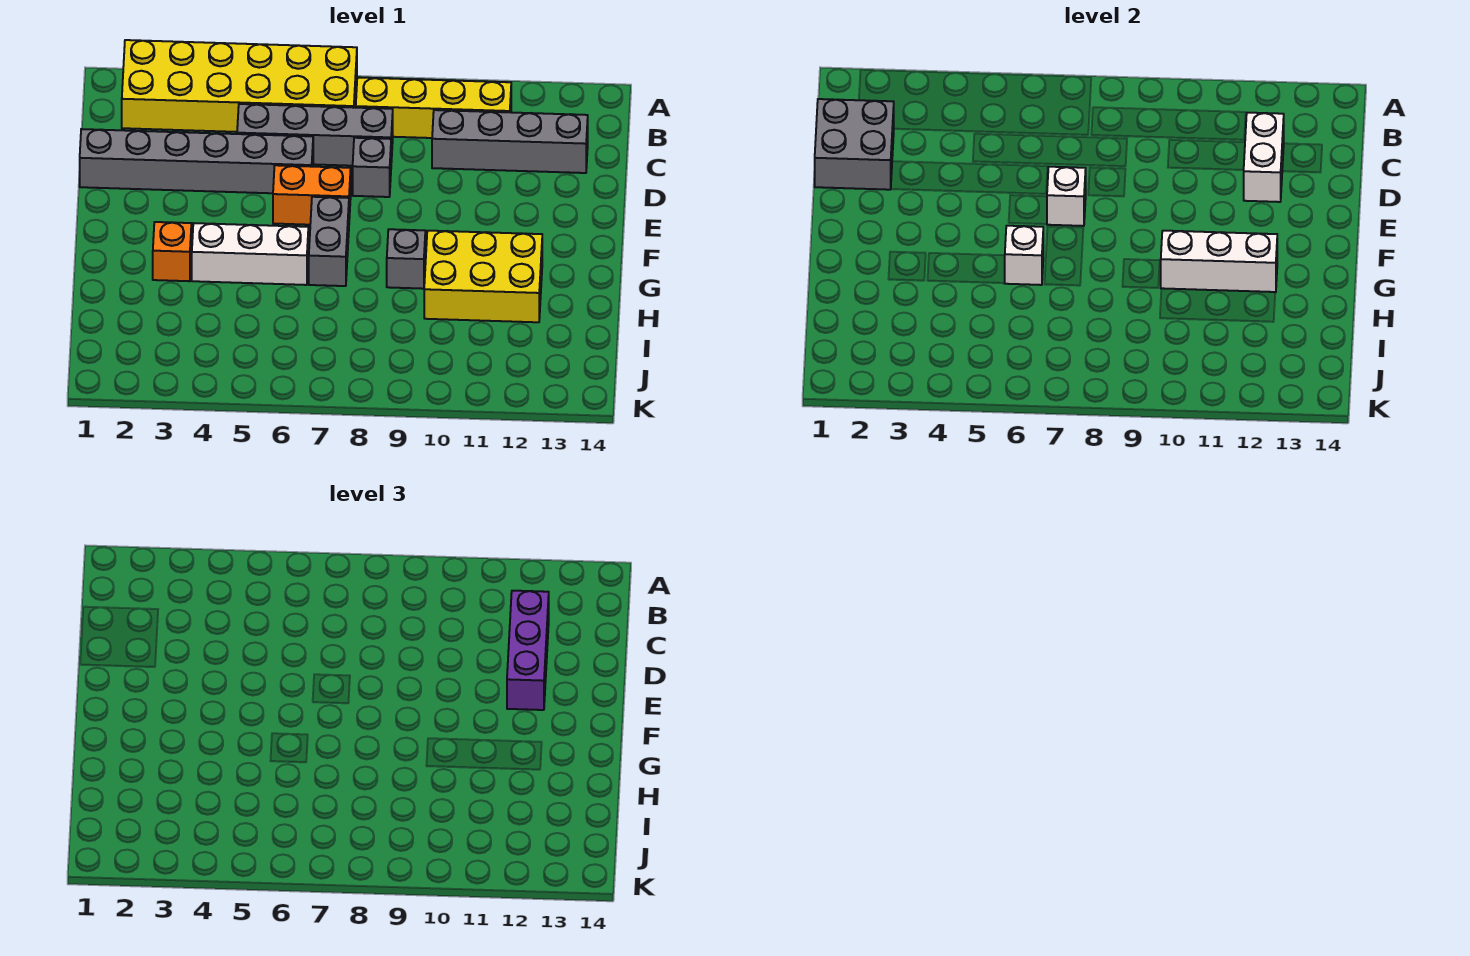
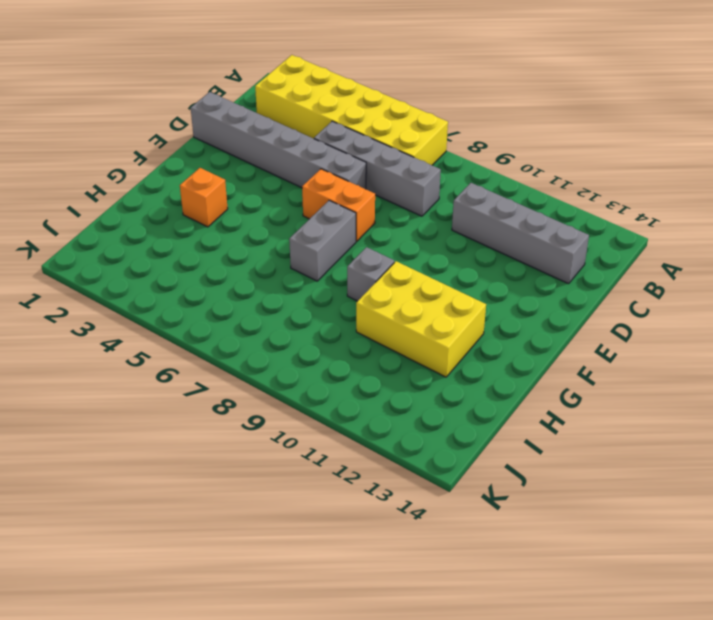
none -> yellow 1x4 brick [356,78,511,138]
none -> grey 1x1 brick [353,138,391,197]
none -> white 1x3 brick [192,223,308,285]

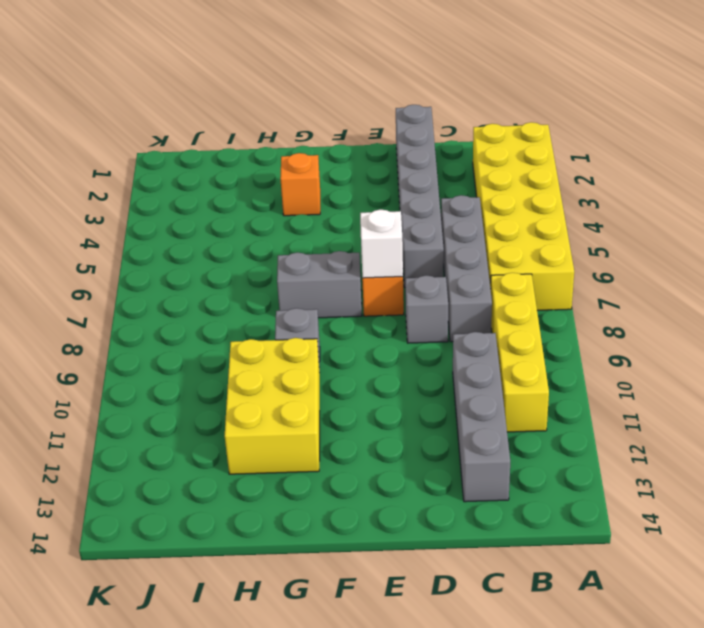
none -> white 1x3 brick [192,223,308,285]
none -> grey 2x2 brick [815,99,894,190]
none -> white 1x2 brick [1244,113,1284,202]

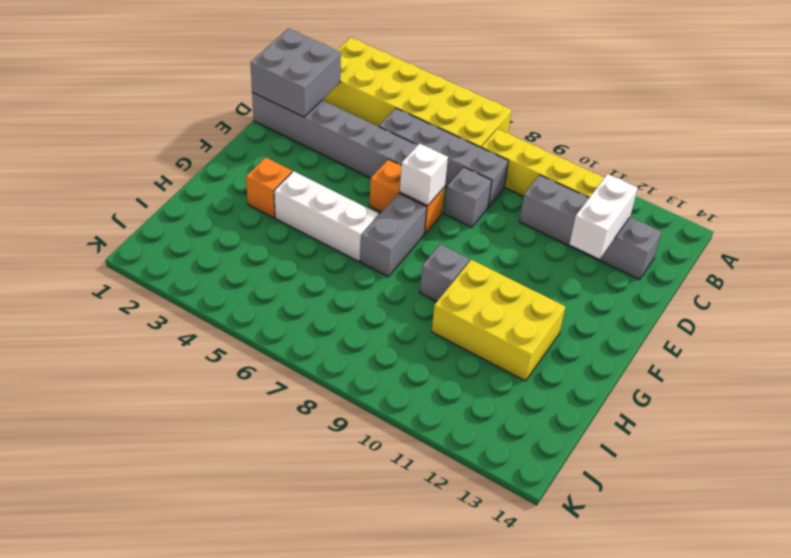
none -> white 1x1 brick [1005,226,1043,285]
none -> white 1x3 brick [1161,231,1277,292]
none -> purple 1x3 brick [507,591,549,710]

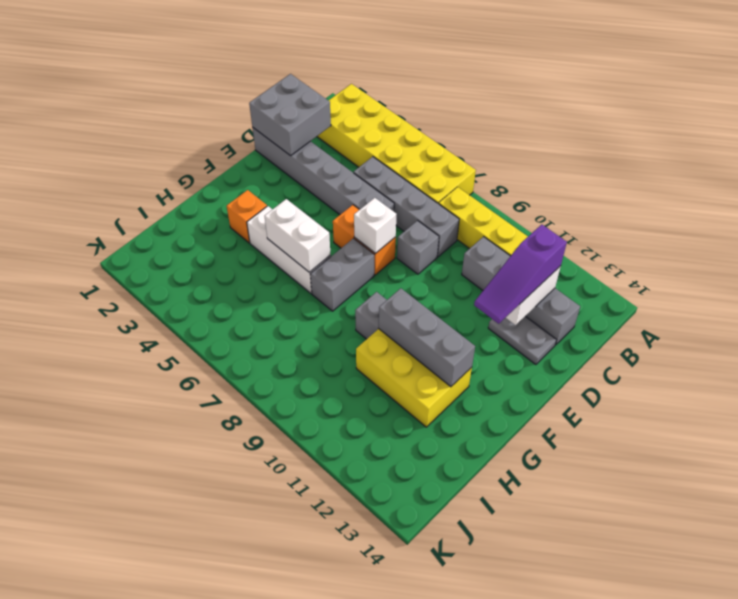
purple 1x3 slope [474,225,567,324] -> purple 1x3 brick [507,591,549,710]
grey 1x2 plate [488,316,556,365] -> none
white 1x2 brick [265,199,331,272] -> white 1x1 brick [1005,226,1043,285]
grey 1x3 brick [379,288,475,387] -> white 1x3 brick [1161,231,1277,292]

